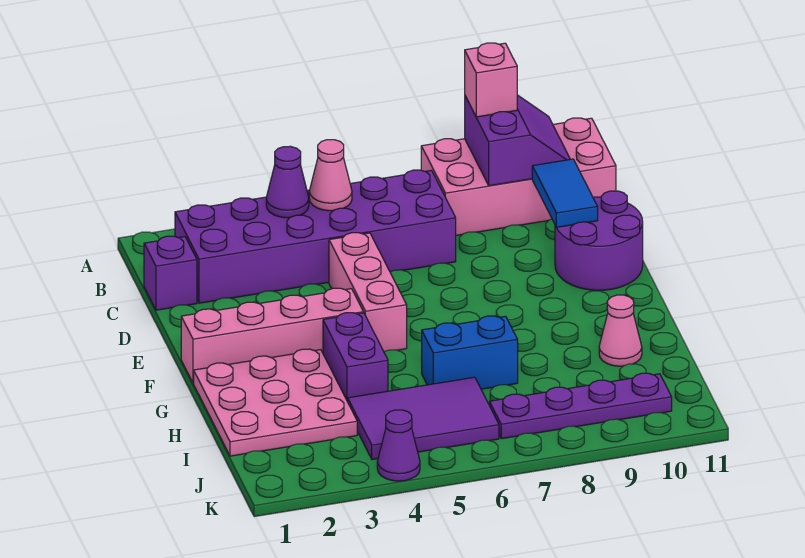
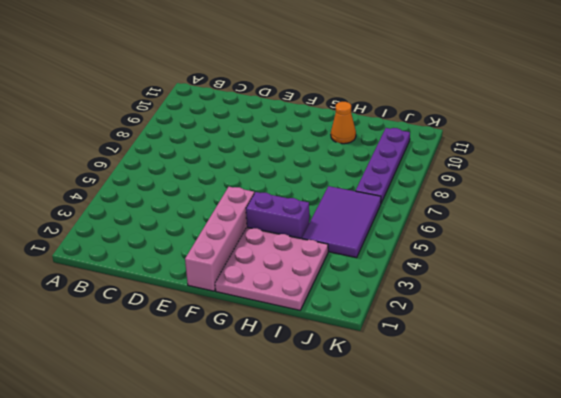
orange 1x1 cone [331,102,356,144] -> pink 1x1 cone [599,295,642,366]
none -> pink 2x4 brick [421,118,616,235]
none -> purple 2x6 brick [175,170,456,303]
none -> purple 1x1 brick [144,236,197,310]

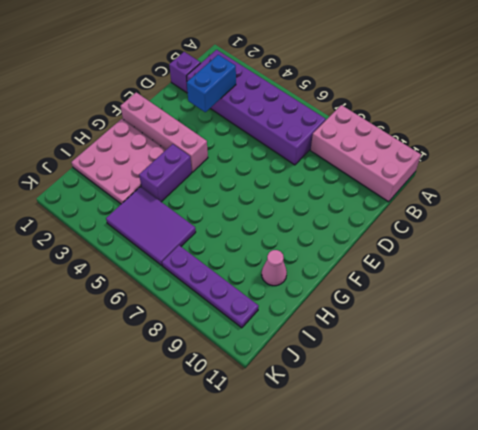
blue 1x2 brick [187,55,236,112] -> blue 1x2 brick turned to [422,316,518,389]
none -> pink 1x3 brick [329,233,407,352]
none -> purple 2x2 round brick [555,191,643,290]
none -> purple 1x1 cone [377,410,420,481]

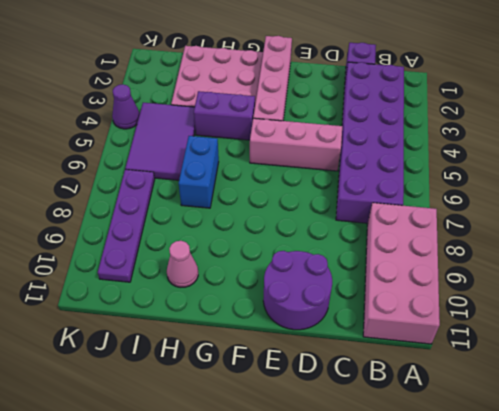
none -> purple 2x2 slope [465,95,570,186]
none -> purple 1x1 cone [266,146,309,218]
none -> pink 1x1 cone [309,140,352,211]

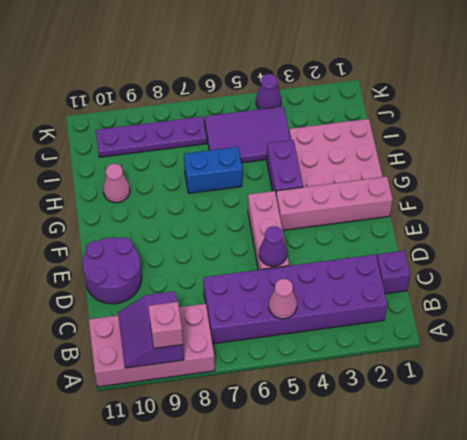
purple 1x1 cone [259,226,287,266] -> purple 1x1 cone moved to [266,146,309,218]
none -> blue 1x2 tile [532,159,598,227]

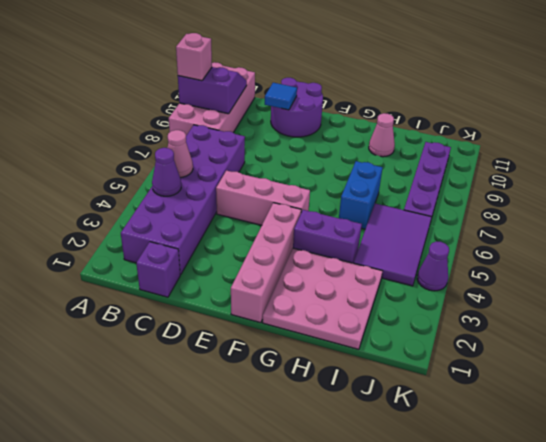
blue 1x1 tile [265,83,297,110] -> blue 1x2 tile [532,159,598,227]

